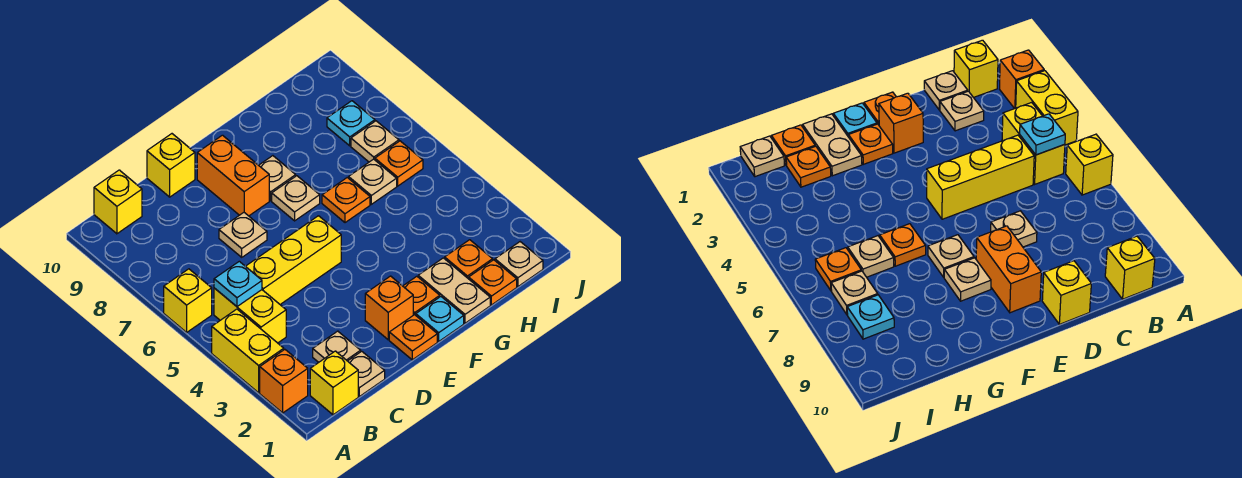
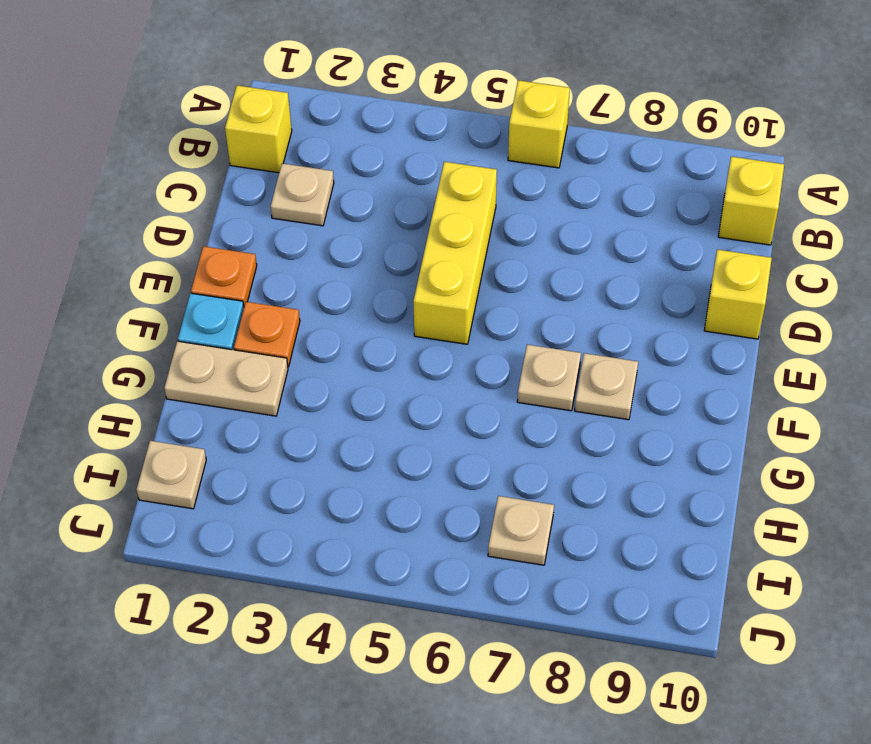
none -> orange 1x1 brick [260,349,308,413]
none -> yellow 1x2 brick [212,309,284,393]
none -> yellow 1x2 brick [214,288,286,343]

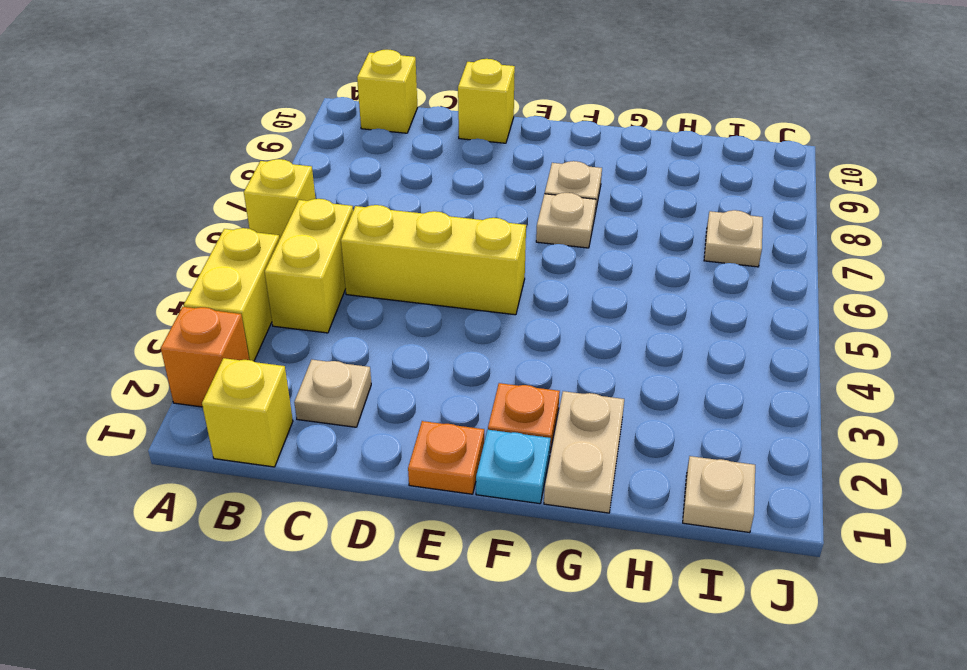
none -> tan 1x1 plate [348,351,385,396]
none -> tan 1x1 plate [219,213,267,257]
none -> orange 1x1 brick [365,276,413,340]

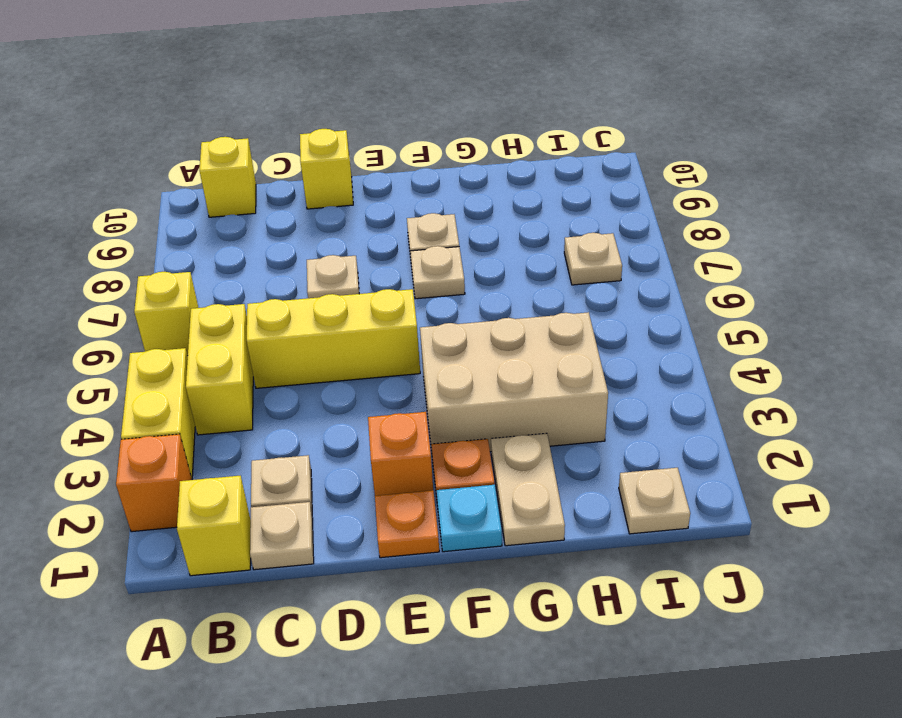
tan 2x3 brick [420,312,608,452] -> none
none -> orange 1x2 brick [197,135,269,216]
none -> orange 1x1 plate [322,178,370,223]
none -> orange 1x1 plate [469,260,517,305]

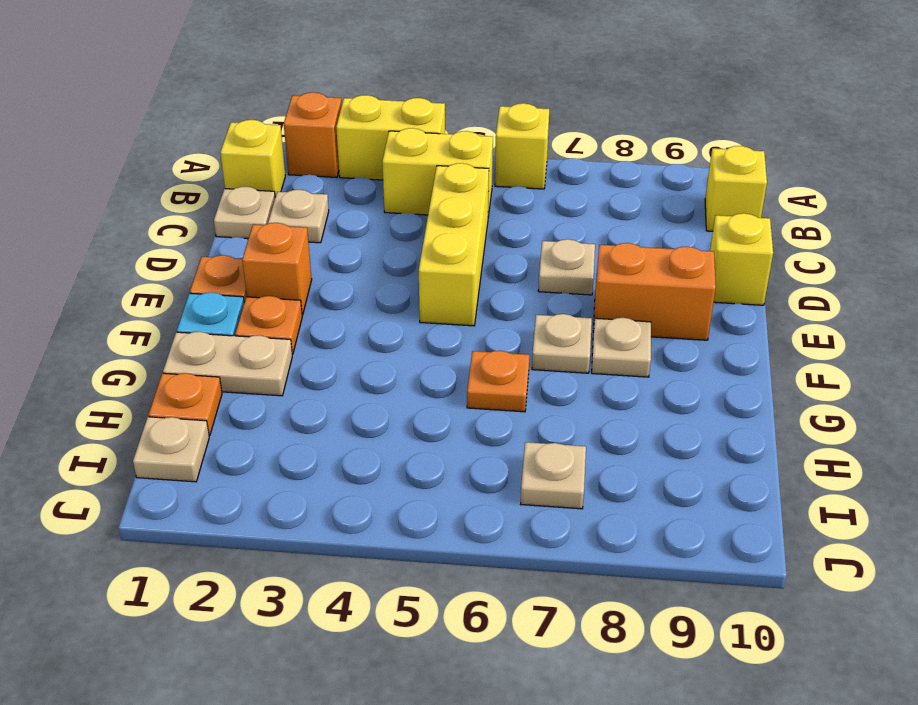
none -> orange 1x1 plate [445,240,493,279]
none -> tan 1x1 plate [349,159,397,204]
none -> orange 1x1 plate [375,141,423,186]

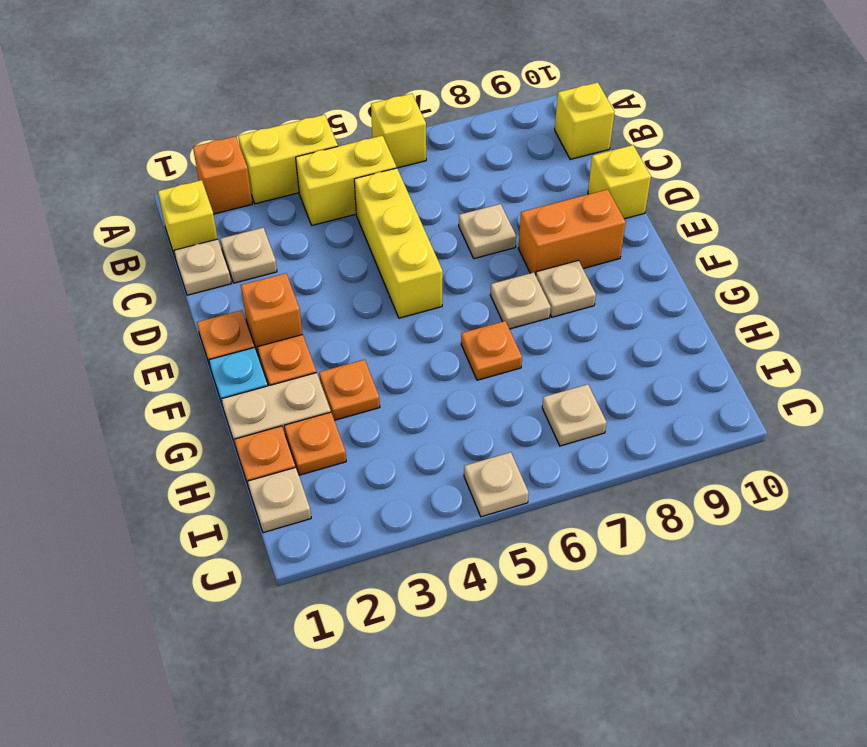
orange 1x1 plate [319,360,380,420] -> orange 1x1 plate moved to [375,141,423,186]
tan 1x1 plate [464,452,529,517] -> tan 1x1 plate moved to [349,159,397,204]
none -> cyan 1x1 plate [327,101,375,146]
none -> cyan 1x1 plate [214,261,262,306]

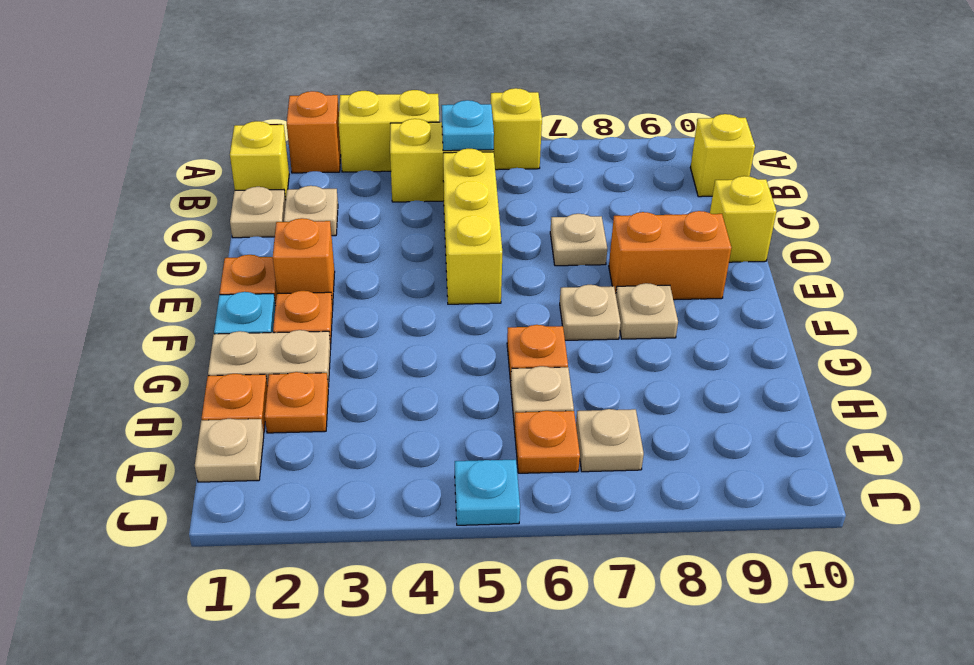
cyan 1x1 plate [455,459,520,525] -> cyan 1x1 plate moved to [327,101,375,146]

